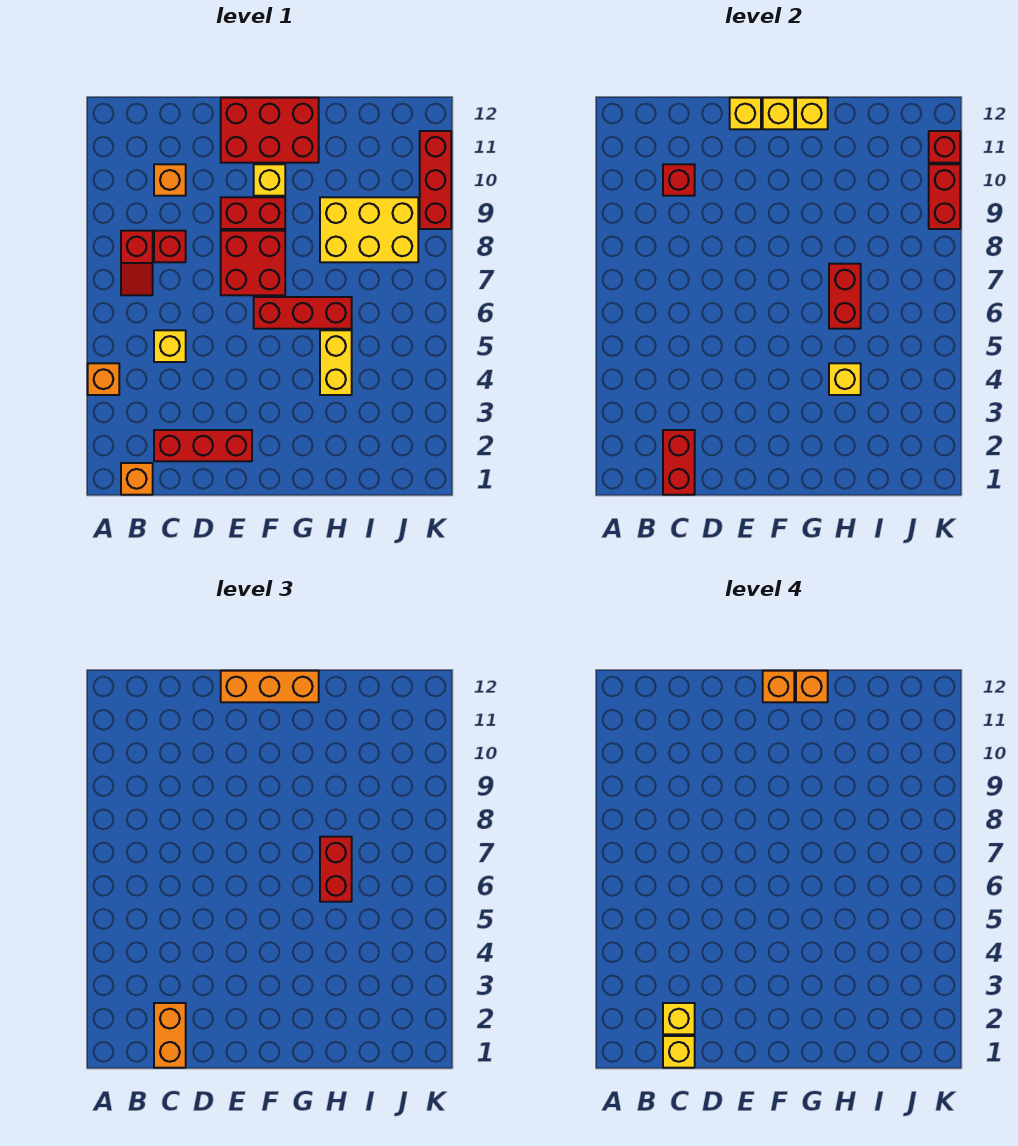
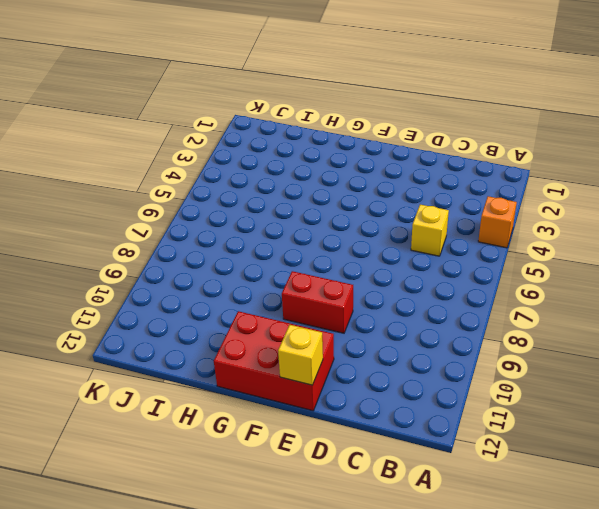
none -> orange 1x1 brick [121,463,153,495]
none -> red 1x2 slope [121,231,153,295]
none -> red 1x3 brick [154,430,252,461]
none -> red 1x1 brick [154,231,186,262]

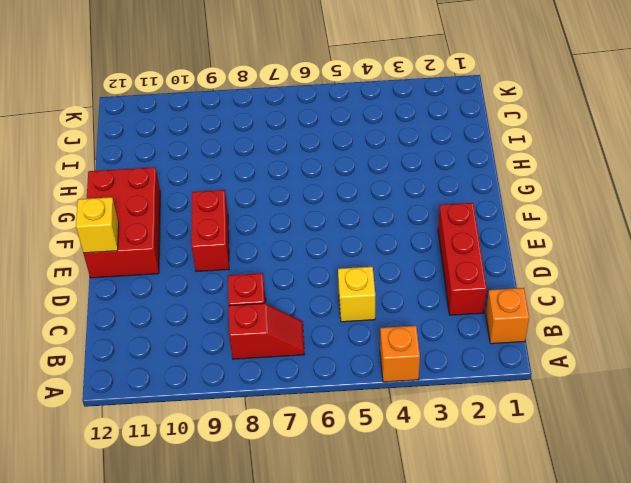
none -> orange 1x1 brick [154,164,186,196]
none -> red 2x2 brick [221,231,285,295]
none -> red 1x3 brick [254,297,352,329]
none -> yellow 1x1 brick [254,164,285,196]

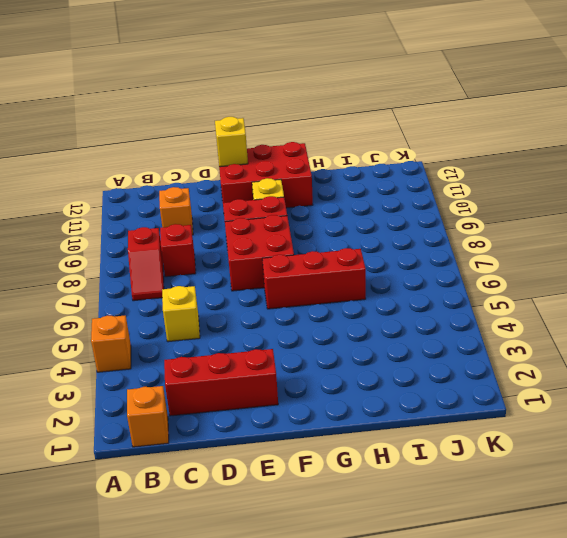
none -> yellow 1x2 brick [320,330,352,395]
none -> yellow 2x3 brick [320,197,418,262]
none -> red 1x3 brick [420,131,451,229]
none -> red 1x2 brick [663,430,695,495]

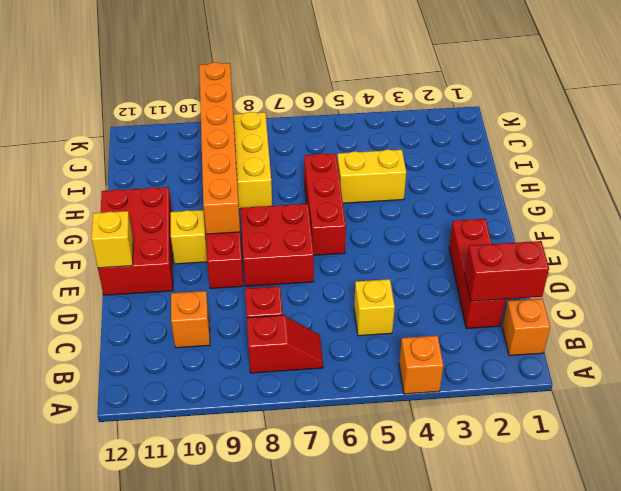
orange 1x6 brick [199,62,240,234] -> red 1x2 brick [929,164,960,229]
none -> red 1x3 brick [420,131,451,229]
none -> red 1x1 brick [663,164,695,196]
none -> yellow 1x1 brick [763,98,794,129]
none -> yellow 1x1 brick [796,98,828,129]

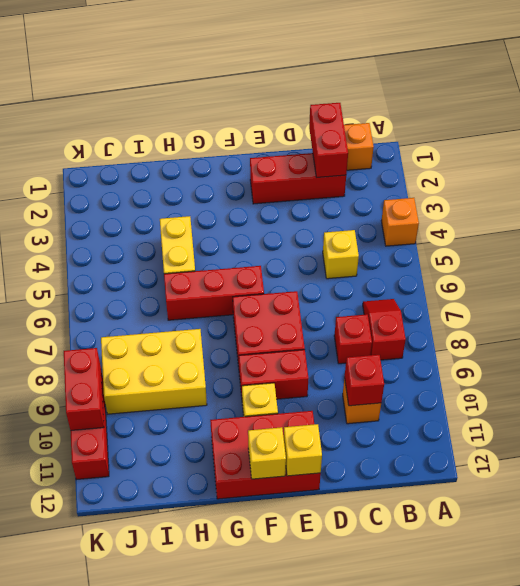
none -> yellow 1x1 brick [796,98,828,129]
none -> yellow 1x1 brick [829,363,861,395]
none -> red 1x2 brick [829,264,861,329]
none -> red 1x1 brick [929,131,960,163]

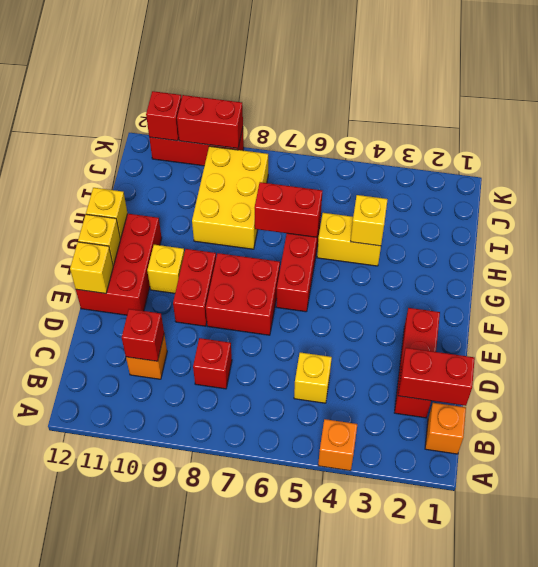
none -> red 1x2 slope [121,231,153,295]
none -> orange 1x2 brick [154,1003,186,1068]
none -> orange 1x3 brick [221,671,319,702]
none -> red 1x2 brick [320,837,352,902]

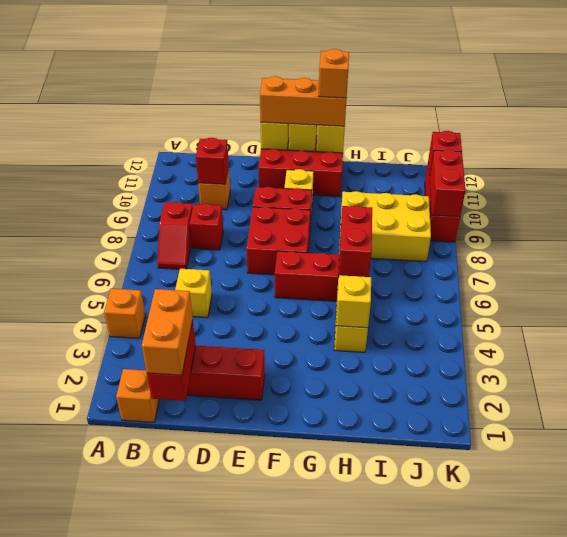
none -> red 1x2 brick [320,837,352,902]
none -> yellow 1x1 brick [663,1036,695,1068]
none -> yellow 1x1 brick [663,1003,695,1034]
none -> orange 1x1 brick [763,671,794,702]

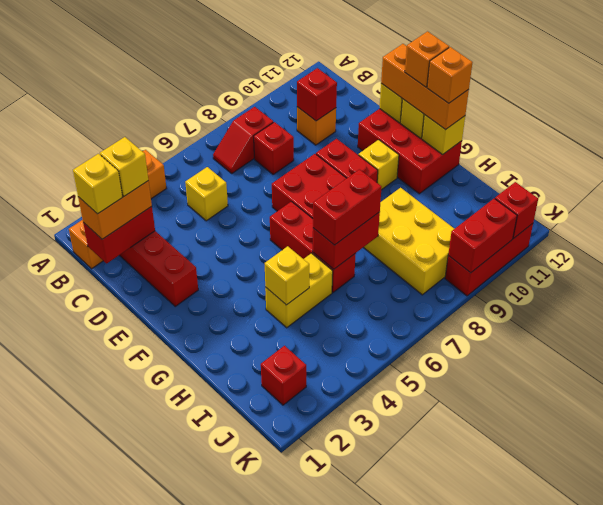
red 1x1 brick [261,346,306,405] -> none

